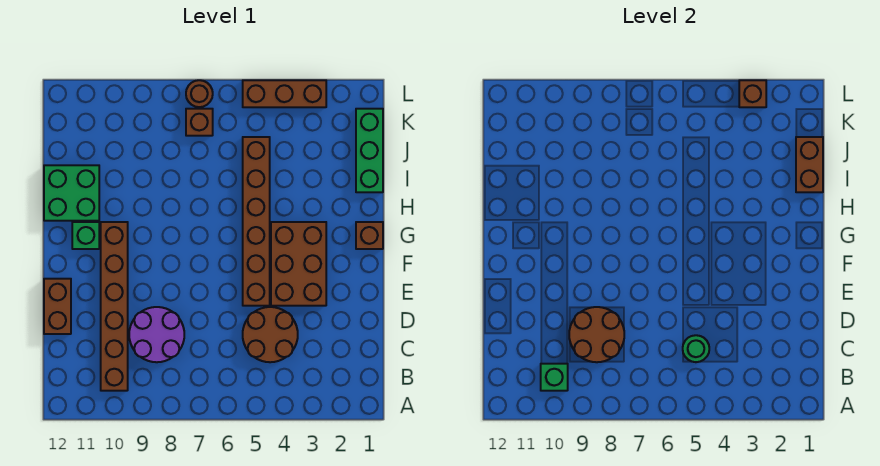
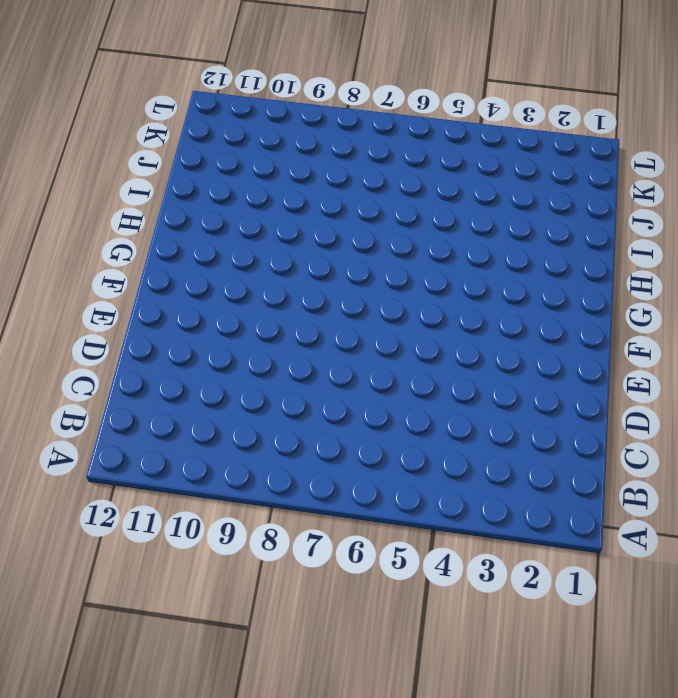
none -> brown 1x6 brick [101,222,128,391]
none -> brown 2x2 round brick [243,307,298,362]
none -> purple 2x2 round brick [129,307,184,362]

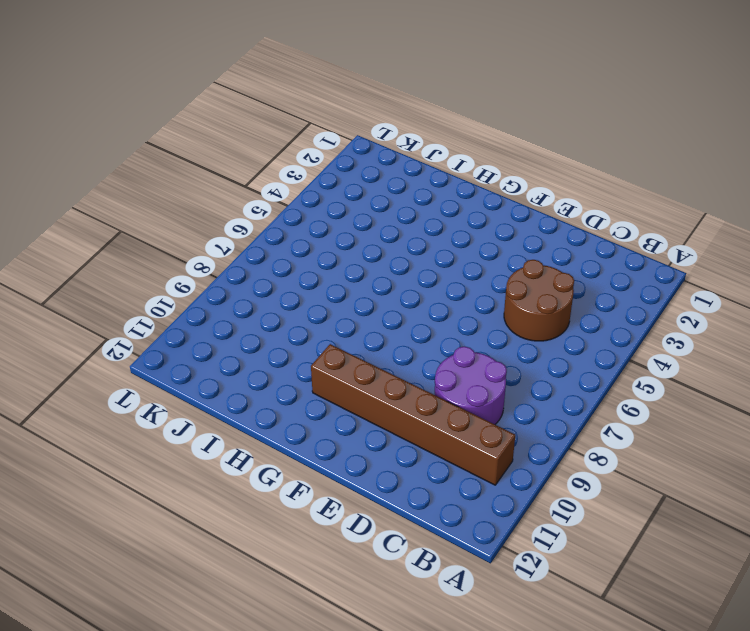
none -> brown 1x2 brick [44,279,71,334]
none -> brown 2x3 brick [271,222,326,306]
none -> brown 1x6 brick [243,137,270,306]

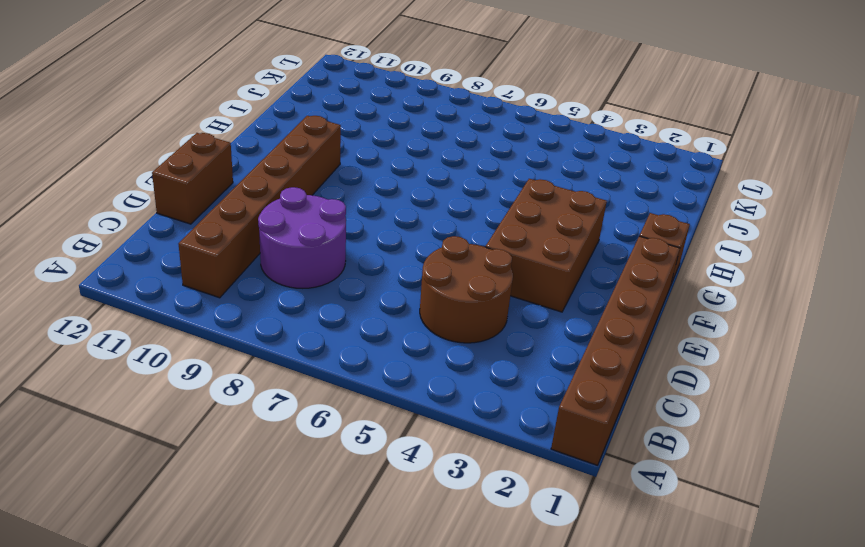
brown 1x6 brick [551,236,680,465] -> brown 1x6 brick moved to [243,137,270,306]
none -> green 1x1 brick [72,222,99,249]
none -> green 2x2 brick [44,165,99,221]
none -> green 1x3 brick [356,109,383,192]

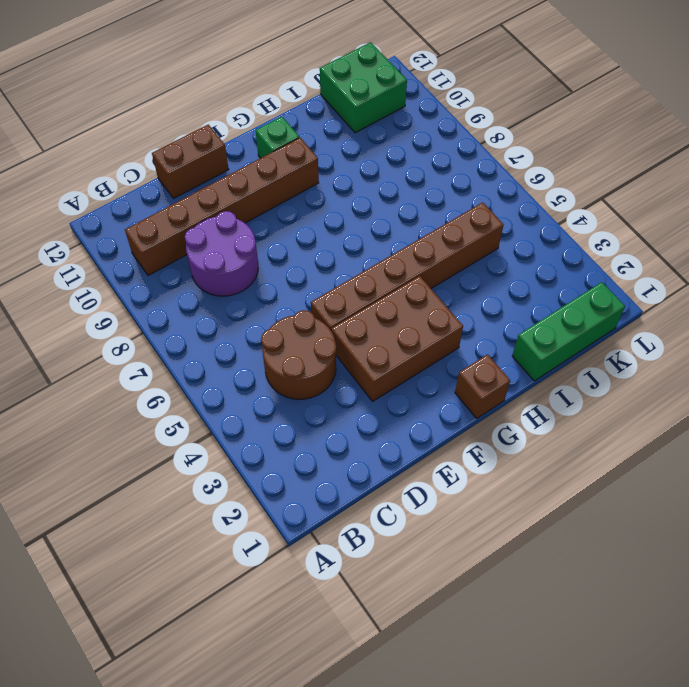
green 2x2 brick [320,42,407,133] -> green 2x2 brick moved to [44,165,99,221]
none -> brown 1x1 brick [186,109,213,136]
none -> brown 1x3 brick [243,80,326,107]
none -> brown 1x1 round brick [186,80,213,107]

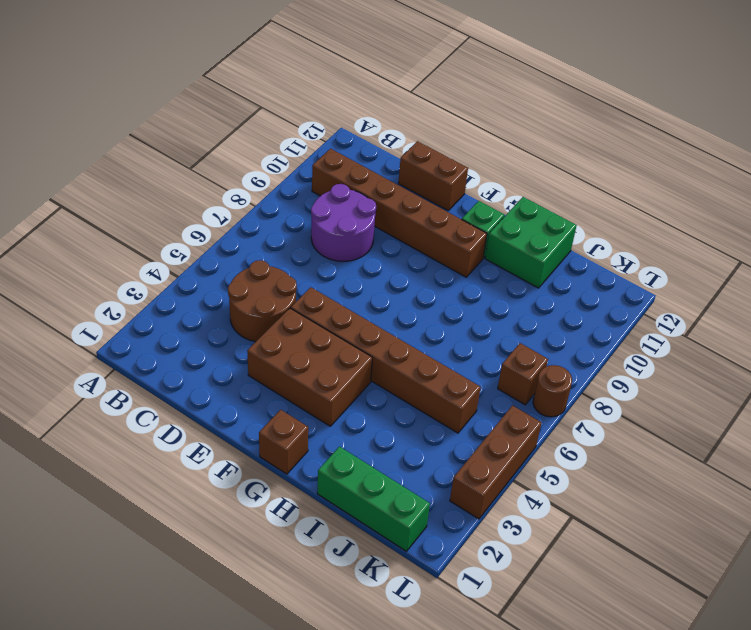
none -> green 1x1 brick [541,364,568,391]
none -> green 1x1 round brick [683,335,709,362]
none -> brown 2x2 round brick [569,307,624,362]

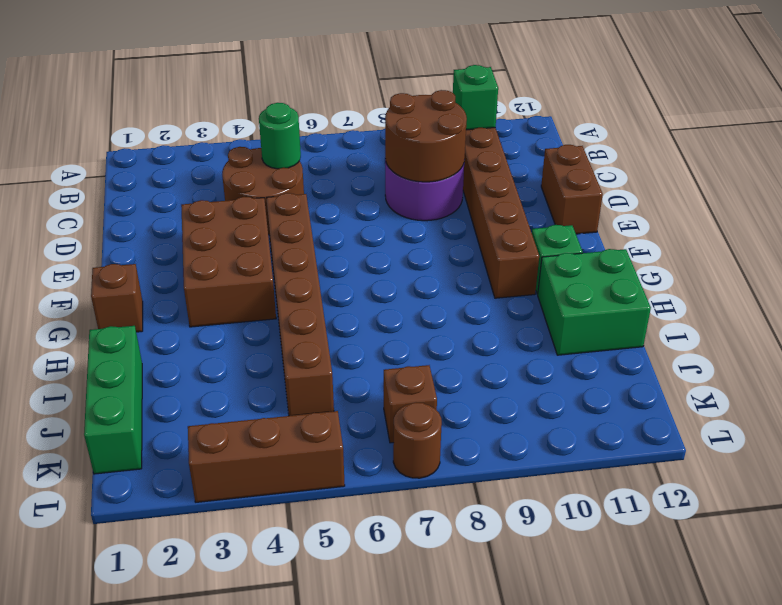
none -> brown 1x2 brick [796,137,823,192]
none -> brown 1x1 brick [739,80,766,107]

